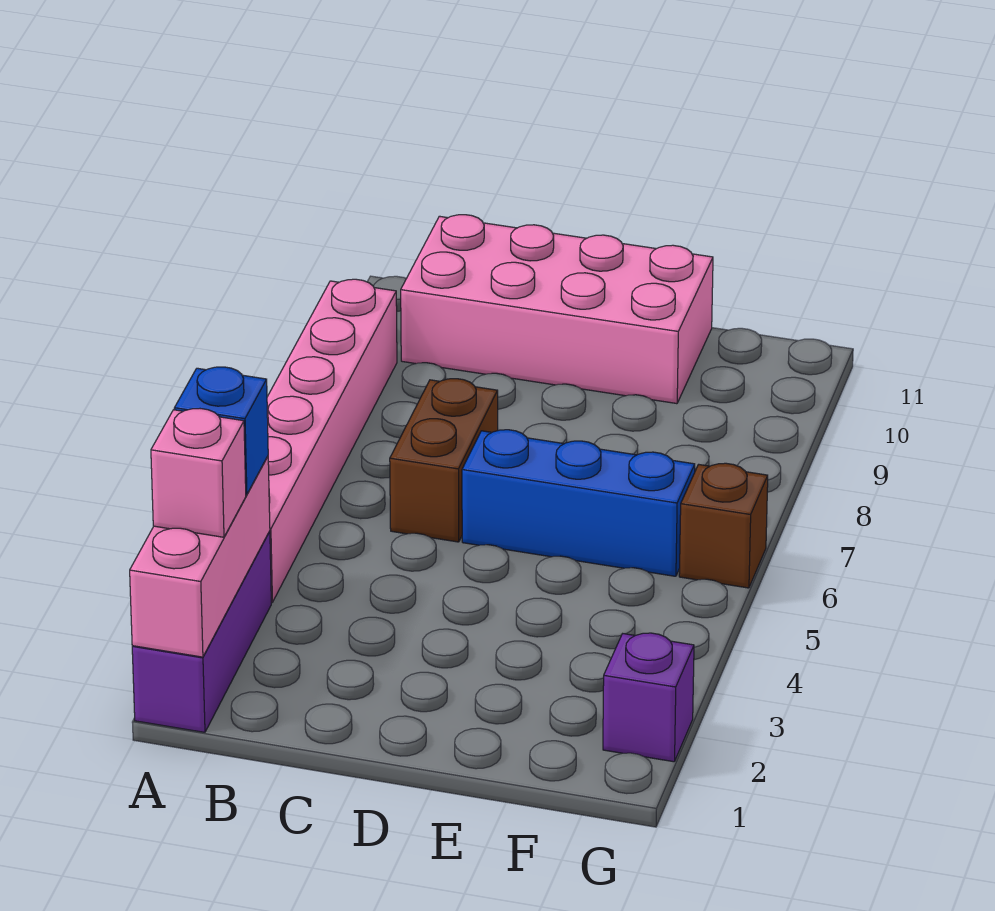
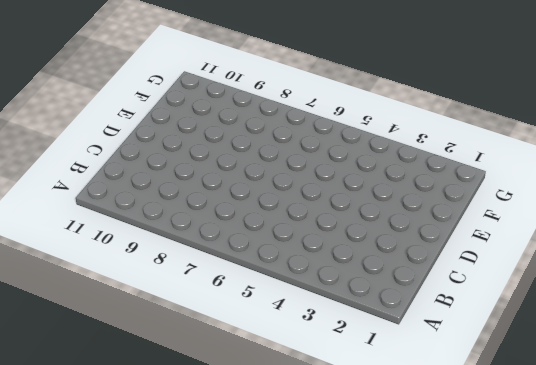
none -> purple 1x3 brick [132,531,271,732]
none -> pink 1x6 brick [267,279,397,602]

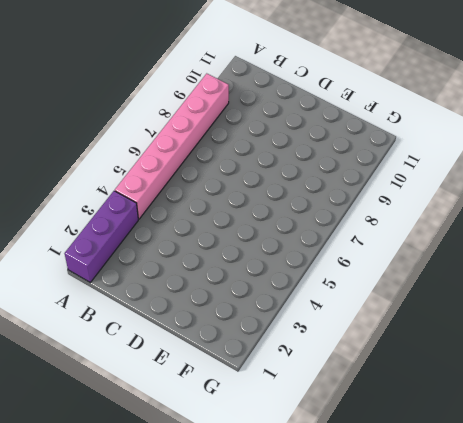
none -> pink 2x4 brick [401,215,713,404]
none -> brown 1x2 brick [390,379,498,542]

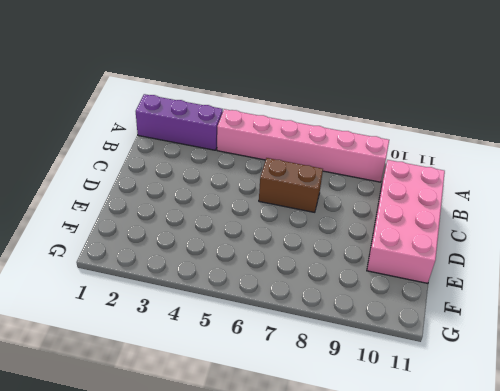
none -> blue 1x3 brick [462,430,695,576]
none -> purple 1x1 brick [603,633,694,762]

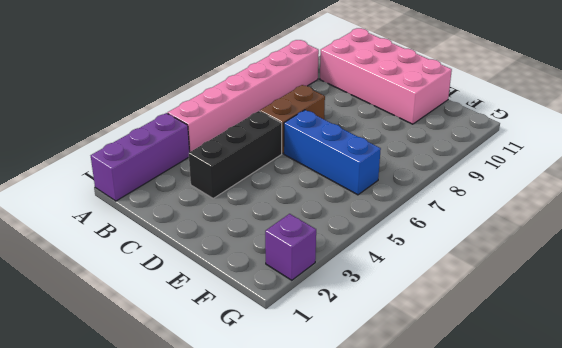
black 1x3 brick [189,111,282,198] -> none
none -> brown 1x1 brick [679,463,768,588]
none -> pink 1x3 brick [130,457,270,657]

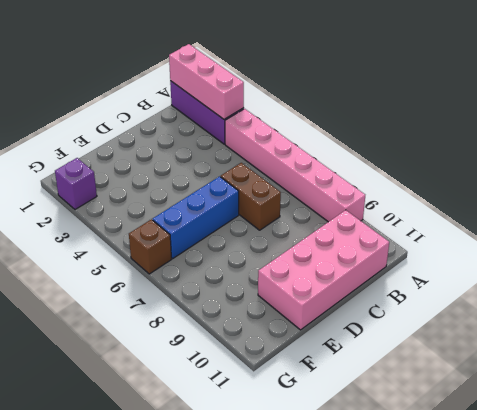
none -> pink 1x1 brick [151,409,246,537]
none -> blue 1x1 brick [174,367,268,495]

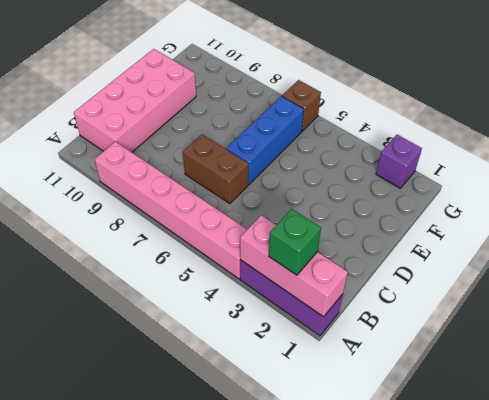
green 1x1 brick [269,209,321,275] -> pink 1x1 brick [151,409,246,537]
none -> blue 1x1 brick [174,367,268,495]

